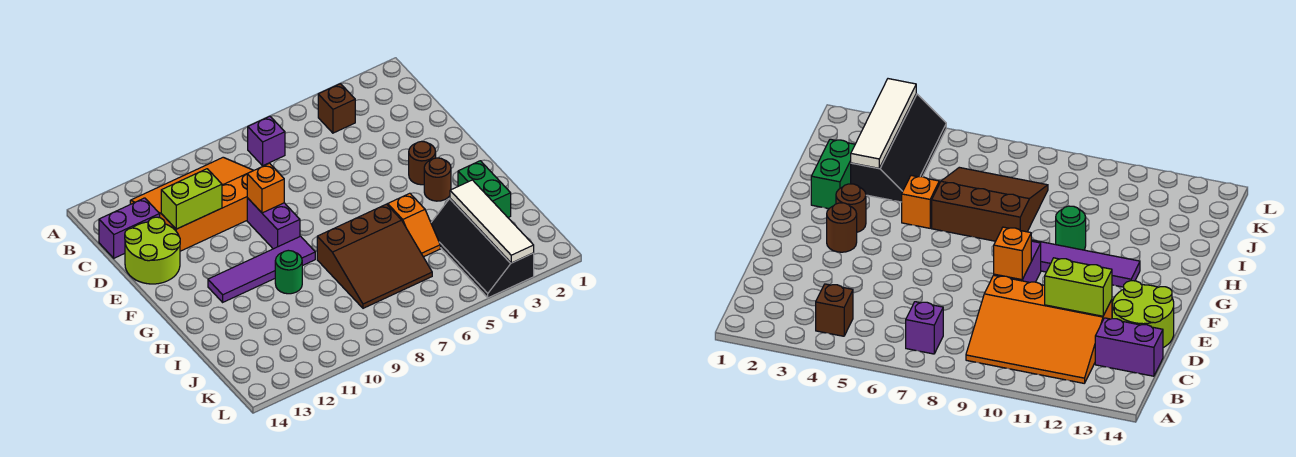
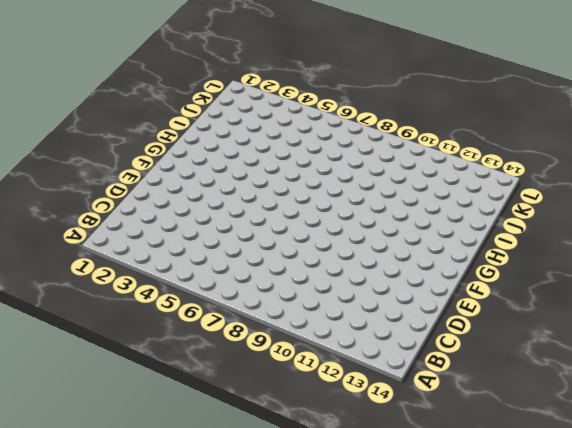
none -> brown 1x1 brick [318,84,355,133]
none -> purple 1x1 brick [248,116,285,166]
none -> orange 3x4 slope [130,157,254,251]

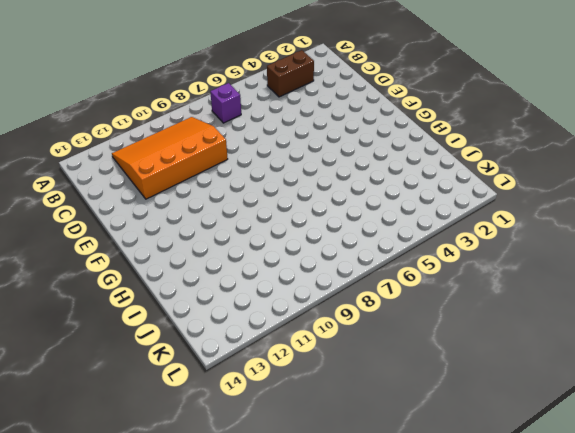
brown 1x2 brick [267,50,314,97] -> brown 1x1 brick [318,84,355,133]
none -> purple 1x2 brick [99,198,160,258]
none -> lime 2x2 round brick [125,217,180,284]
none -> purple 1x2 brick [247,198,300,249]

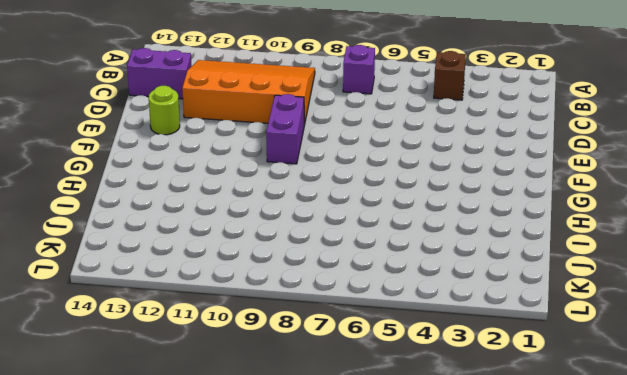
lime 1x1 round brick [149,86,180,135] -> lime 2x2 round brick [125,217,180,284]
none -> brown 1x1 round brick [409,141,436,185]
none -> brown 1x1 round brick [424,158,451,201]
none -> purple 1x4 tile [208,236,315,302]

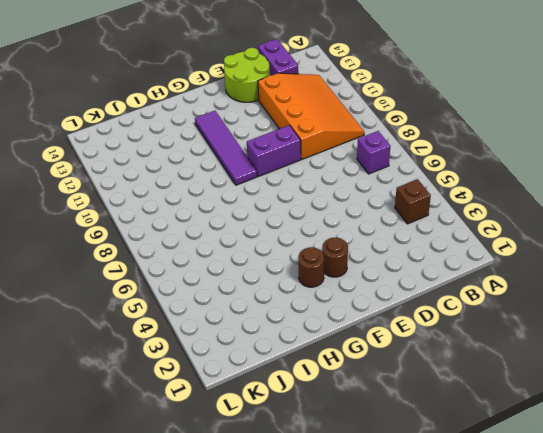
none -> green 1x2 brick [458,161,511,218]
none -> orange 1x2 slope [388,193,440,257]
none -> brown 3x3 slope [317,204,432,308]

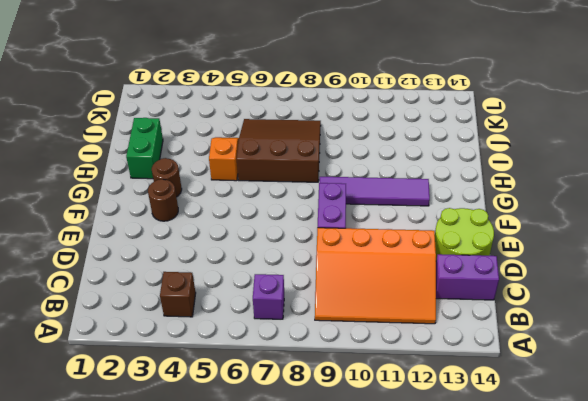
none -> green 1x1 round brick [275,250,302,294]
none -> black 2x4 slope [431,199,534,298]
none -> lime 1x2 brick [161,169,222,229]

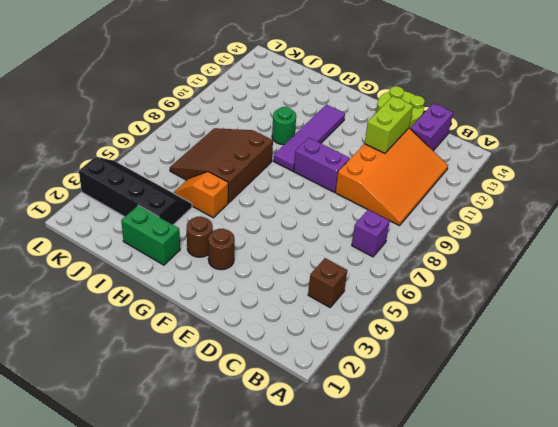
none -> orange 1x1 brick [247,163,284,213]
none -> white 1x4 tile [450,180,534,263]

